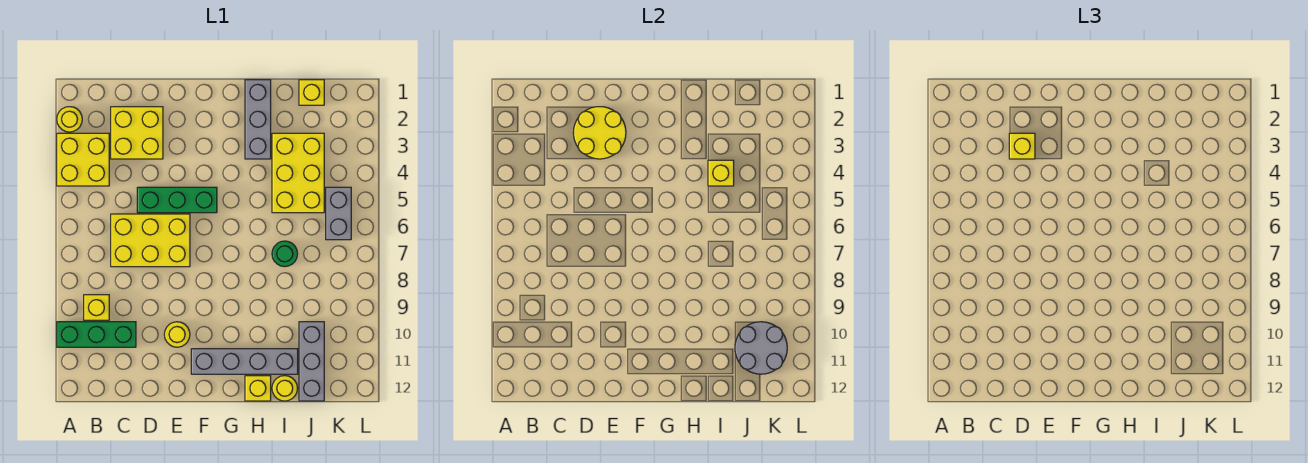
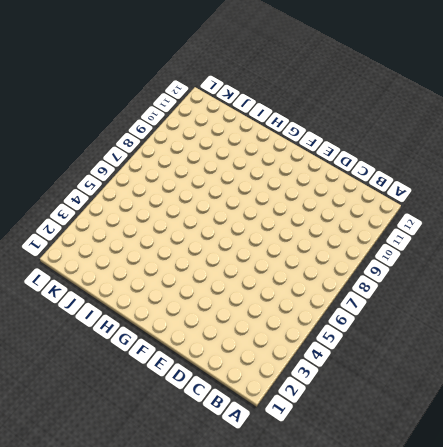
none -> yellow 1x1 round brick [57,107,82,132]
none -> yellow 2x2 brick [57,133,109,186]
none -> green 1x3 brick [57,322,136,347]

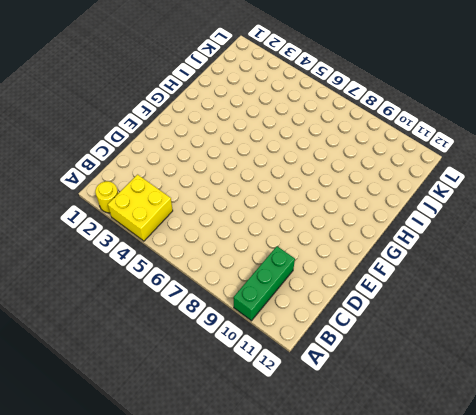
none -> yellow 1x1 brick [84,295,109,320]
none -> yellow 2x2 brick [111,107,163,159]
none -> yellow 2x3 brick [111,214,190,267]

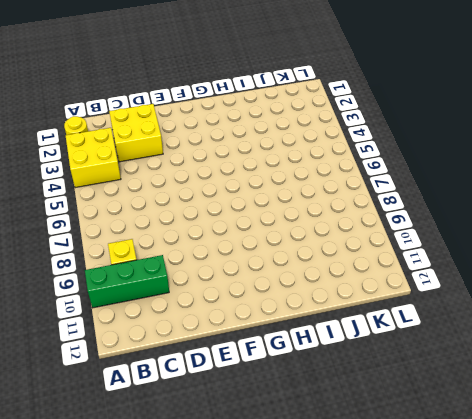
none -> yellow 2x3 brick [111,214,190,267]
none -> green 1x3 brick [137,187,217,213]
none -> yellow 1x1 round brick [164,322,190,347]

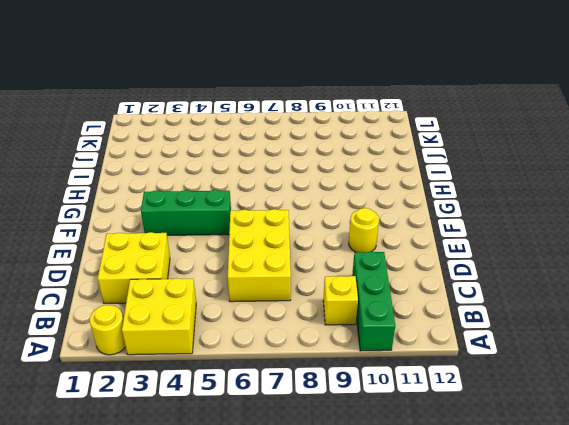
green 1x3 brick [141,190,231,235] -> green 1x3 brick turned to [137,187,217,213]
none -> grey 1x4 brick [191,349,298,374]
none -> grey 1x3 brick [245,80,271,159]
none -> yellow 1x1 brick [245,376,271,401]

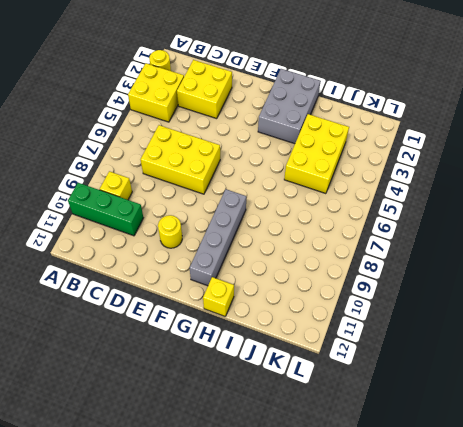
grey 2x3 brick [258,69,321,144] -> grey 1x3 brick [245,80,271,159]
grey 1x4 brick [190,189,246,286] -> grey 1x4 brick turned to [191,349,298,374]
none -> green 1x3 brick [137,187,217,213]
none -> green 1x1 round brick [272,241,298,267]
none -> yellow 1x1 round brick [272,376,298,401]

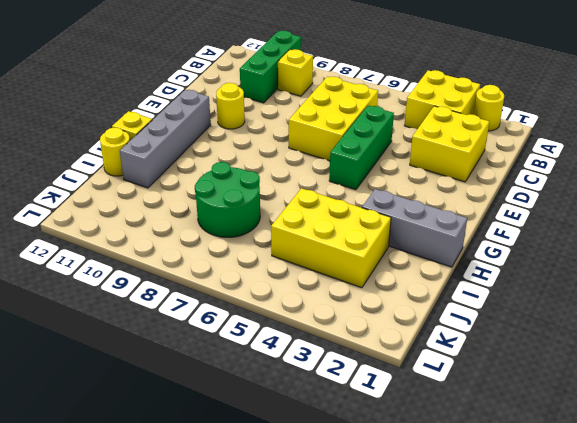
green 2x2 round brick [195,162,260,237] -> green 1x1 round brick [272,241,298,267]
none -> yellow 1x1 brick [299,80,324,105]
none -> grey 1x3 brick [299,322,324,401]
none -> grey 1x2 brick [326,187,351,240]

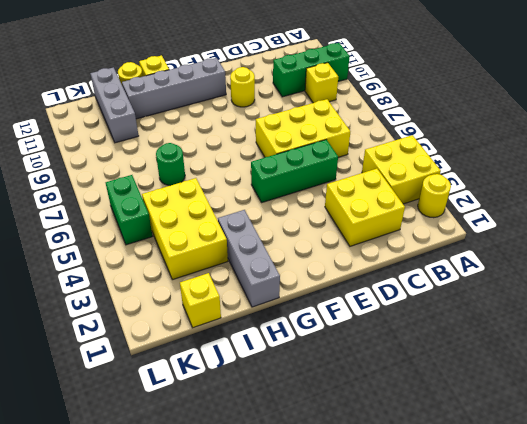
green 1x2 brick [106,175,152,245] -> grey 1x2 brick [326,187,351,240]
none -> yellow 2x2 round brick [573,107,626,159]
none -> yellow 1x1 brick [708,160,734,186]
none -> grey 2x2 round brick [735,322,787,374]

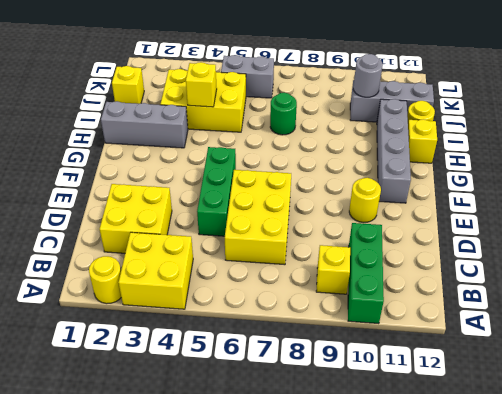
grey 1x1 round brick [353,54,383,97] -> grey 2x2 round brick [735,322,787,374]
none -> yellow 2x2 round brick [573,107,626,159]
none -> yellow 1x1 brick [1009,133,1035,159]

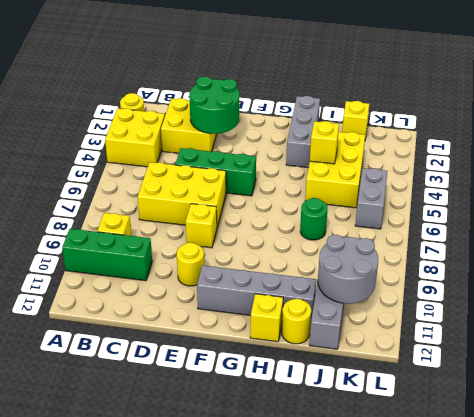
green 2x2 round brick [189,76,239,134] -> yellow 2x2 round brick [573,107,626,159]
yellow 1x1 brick [186,204,217,248] -> yellow 1x1 brick moved to [1009,133,1035,159]

